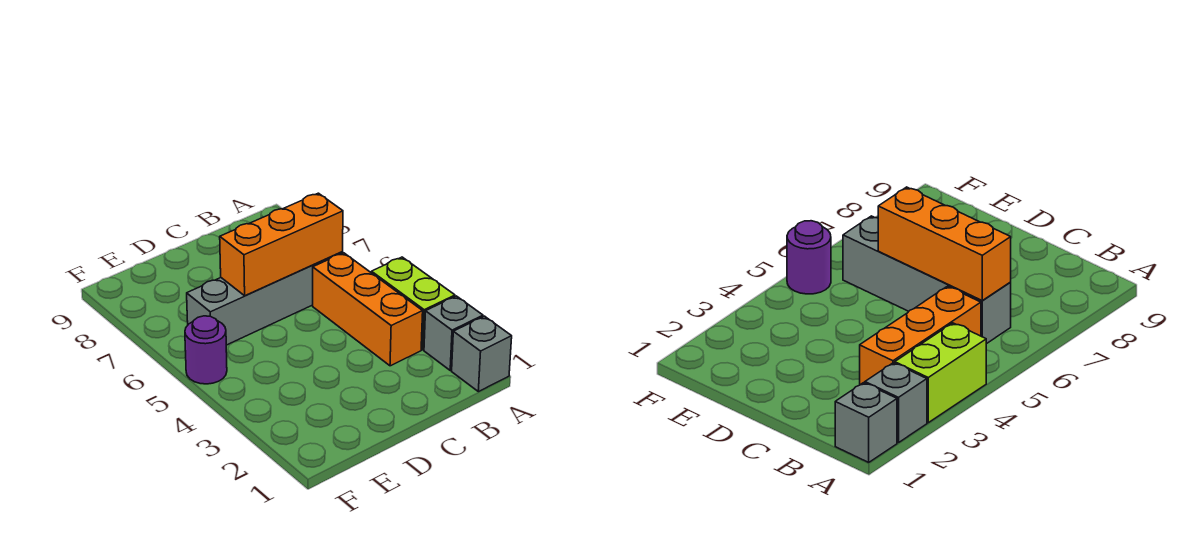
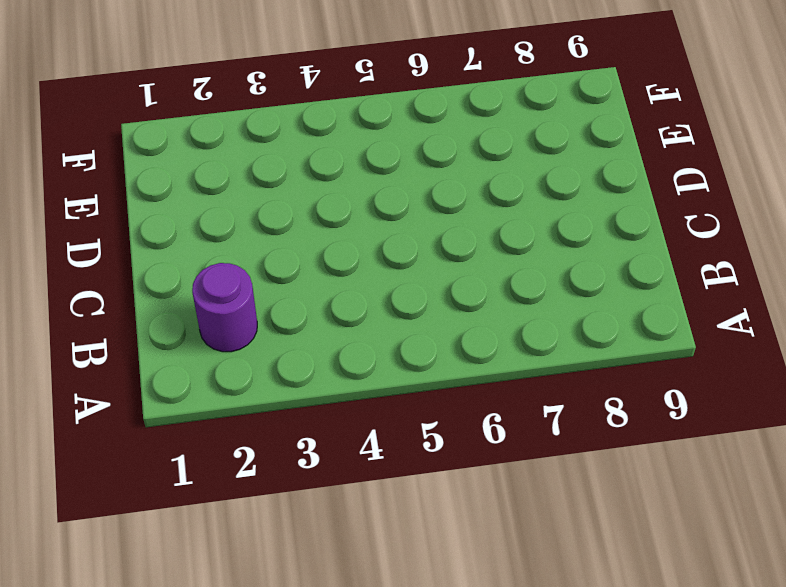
purple 1x1 round brick [192,263,257,352] -> purple 1x1 round brick moved to [185,316,227,384]
none -> grey 1x1 brick [452,316,512,392]
none -> grey 1x1 brick [424,296,483,370]

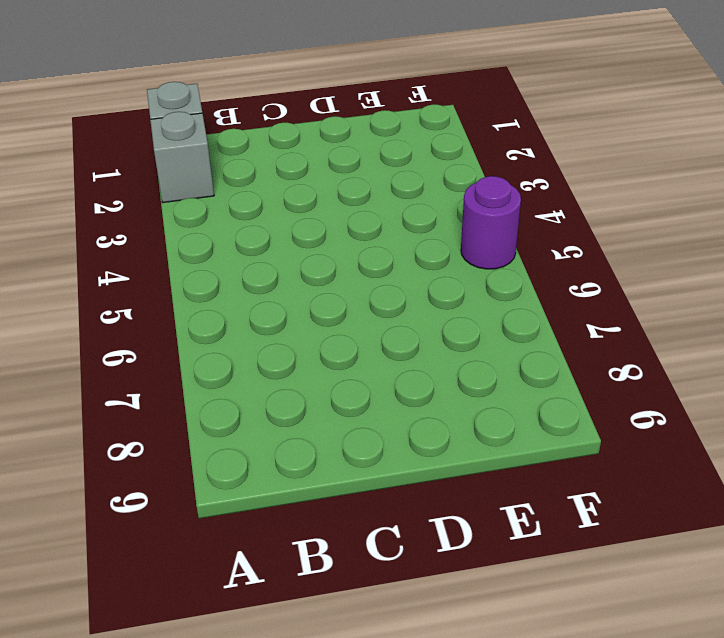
none -> lime 1x2 brick [371,257,455,350]
none -> orange 1x3 brick [313,253,423,366]

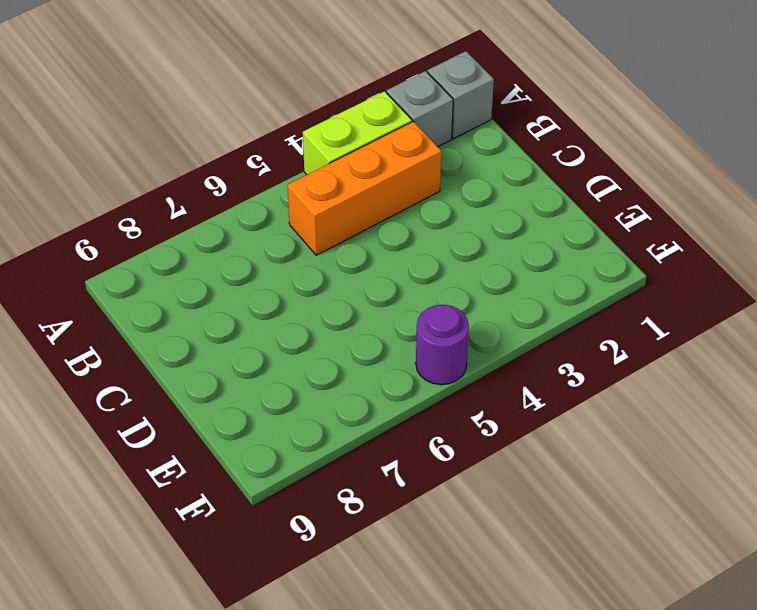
none -> grey 1x4 brick [187,252,343,345]
none -> orange 1x3 brick [220,193,343,296]

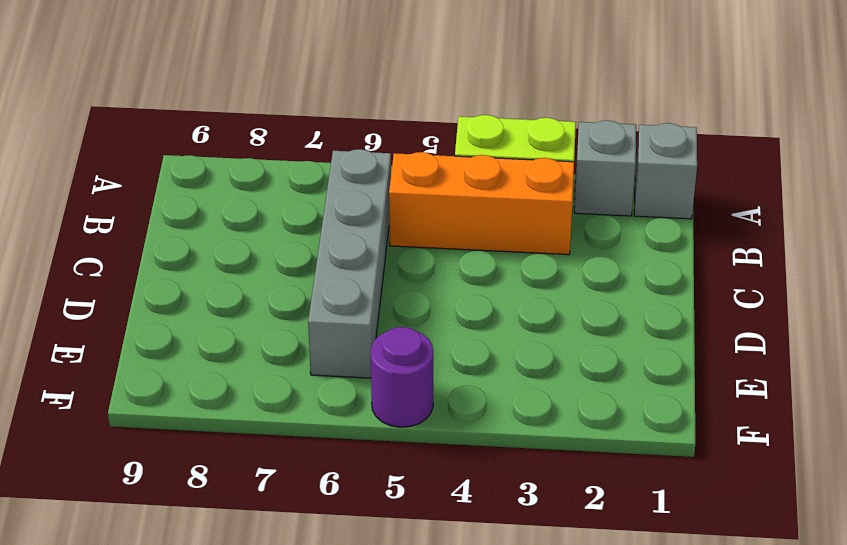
none -> orange 1x3 brick [220,193,343,296]

